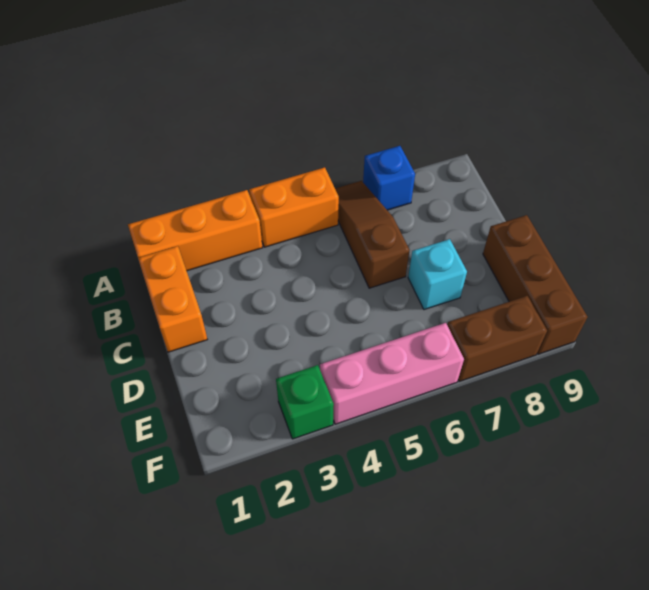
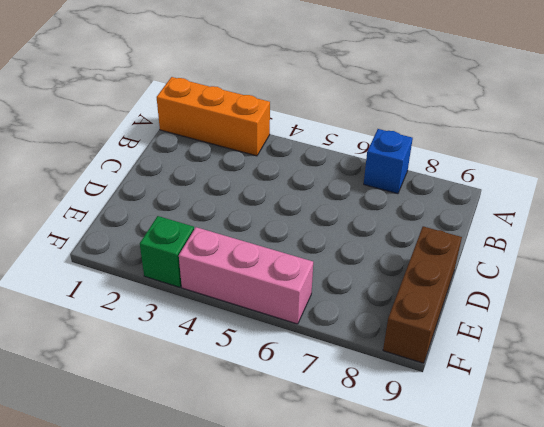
none -> orange 1x2 brick [249,167,339,247]
none -> brown 1x3 slope [335,181,410,288]

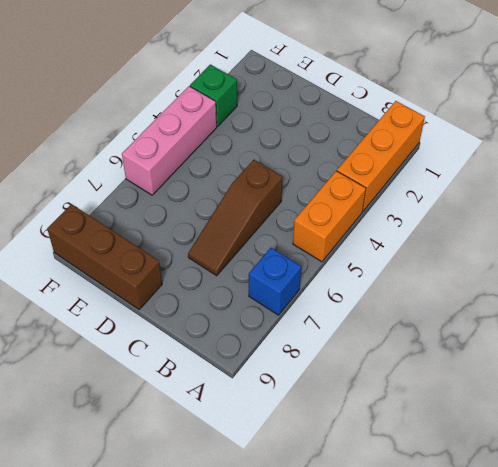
brown 1x3 slope [188,160,283,276] -> brown 1x3 slope turned to [335,181,410,288]
none -> orange 1x2 brick [138,246,207,352]
none -> cyan 1x1 brick [408,239,467,310]

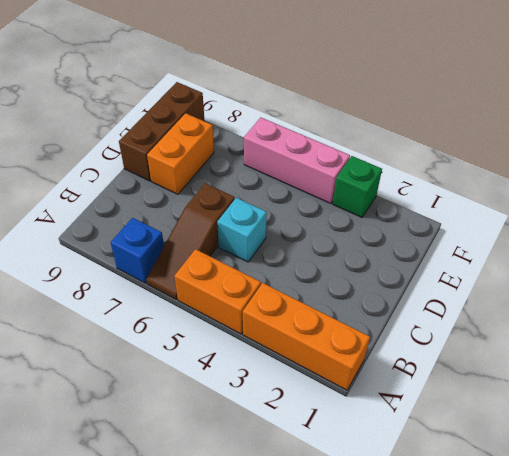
cyan 1x1 brick [217,198,267,262] -> cyan 1x1 brick moved to [408,239,467,310]
orange 1x2 brick [147,113,214,194] -> orange 1x2 brick moved to [138,246,207,352]
none -> brown 1x2 brick [447,296,547,382]

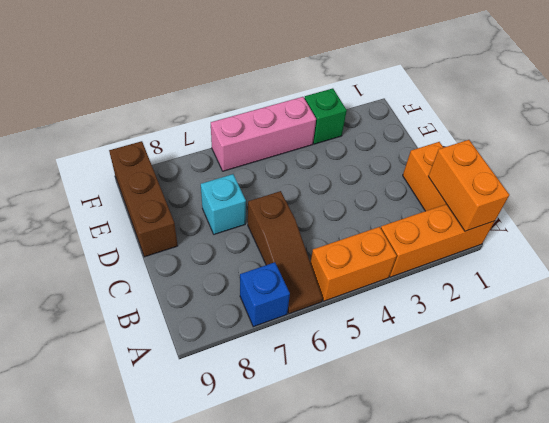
orange 1x2 brick [428,140,509,231] -> none
none -> brown 1x2 brick [447,296,547,382]

